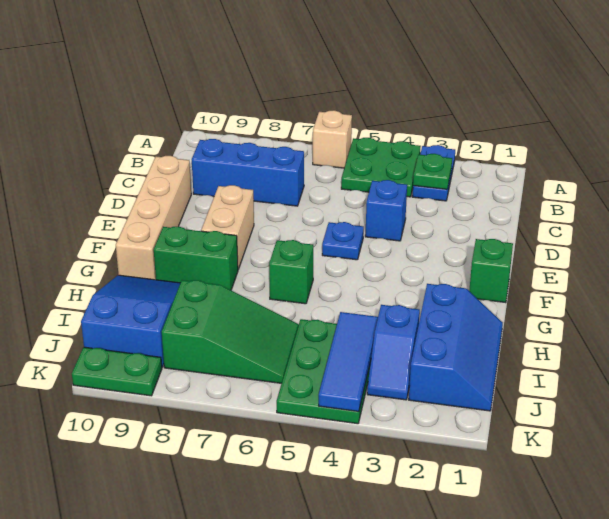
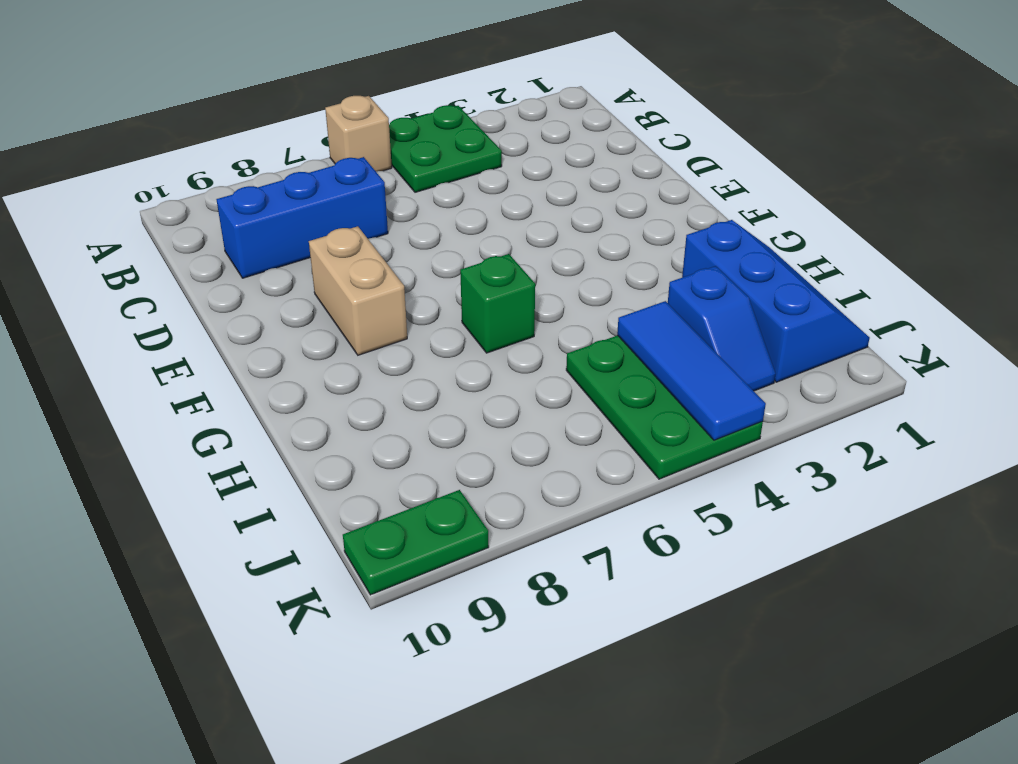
none -> blue 1x2 plate [412,145,455,201]
none -> blue 1x1 brick [365,180,407,241]
none -> tan 1x4 brick [116,156,191,280]

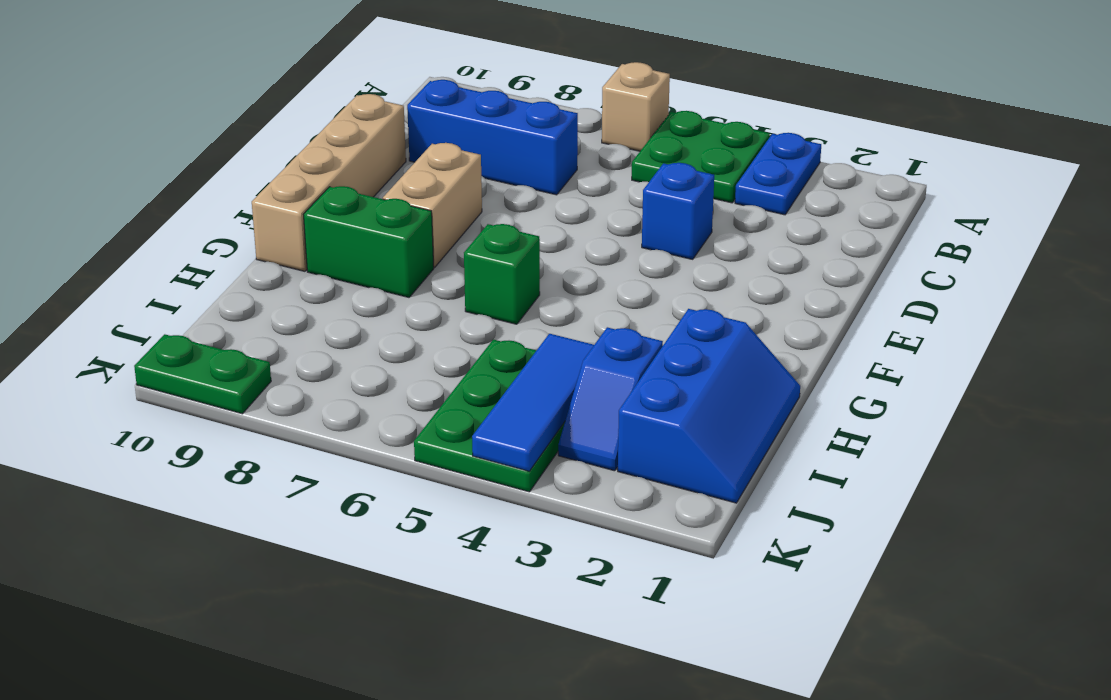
none -> blue 1x1 plate [322,222,364,260]
none -> green 1x1 brick [469,239,513,303]
none -> blue 2x3 slope [81,275,180,367]

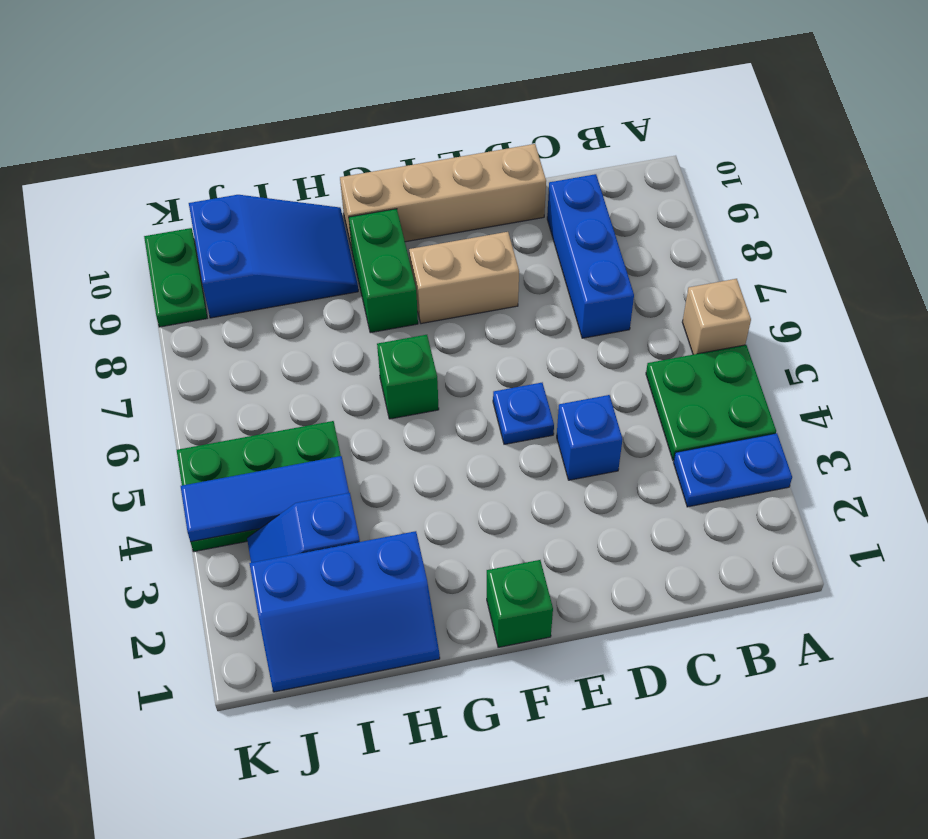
none -> green 2x3 slope [162,280,299,383]
none -> green 1x1 plate [413,154,452,189]

